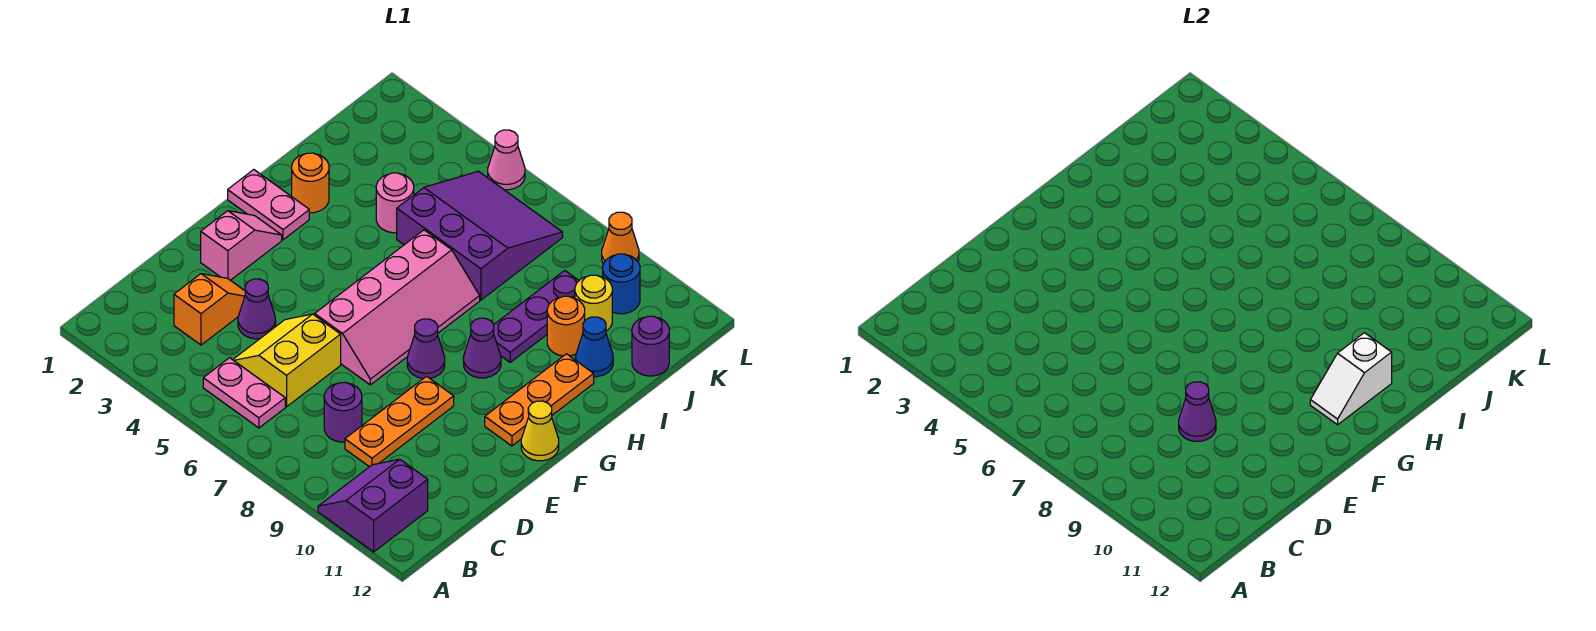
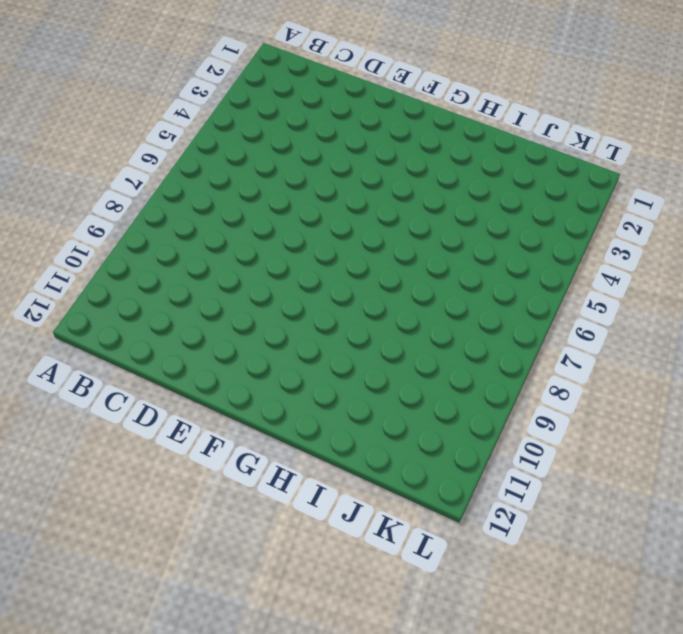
none -> purple 2x2 slope [318,459,428,552]
none -> pink 1x2 plate [203,358,285,428]
none -> orange 1x2 slope [174,274,245,345]

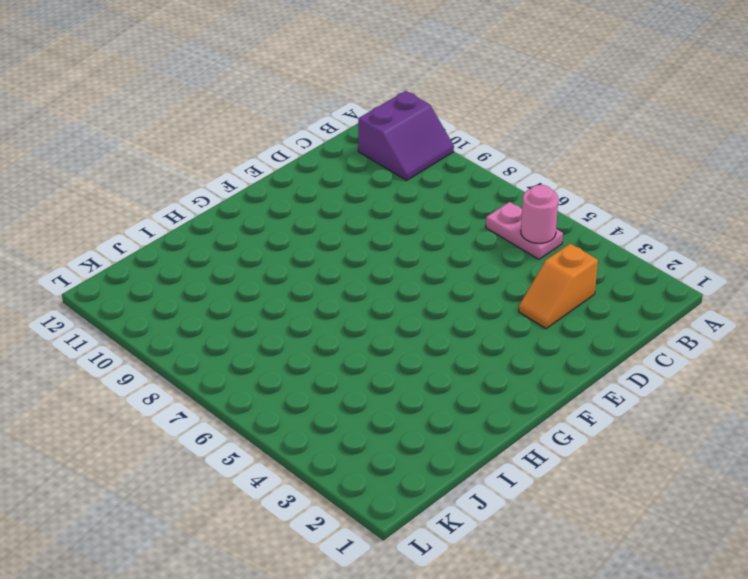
pink 1x1 round brick [521,185,558,243] -> pink 1x1 round brick moved to [376,173,414,233]
none -> yellow 2x2 slope [233,314,341,407]
none -> purple 1x1 round brick [324,382,362,442]
none -> orange 1x3 plate [345,376,454,467]

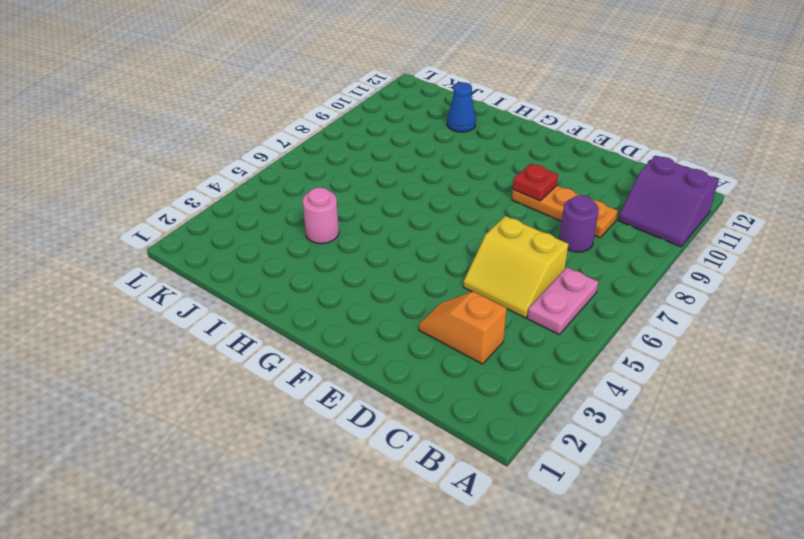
red 1x1 plate [513,163,558,201] -> none
none -> purple 1x1 cone [238,279,276,339]
none -> pink 1x2 slope [201,211,282,280]
none -> pink 2x4 slope [315,230,480,385]

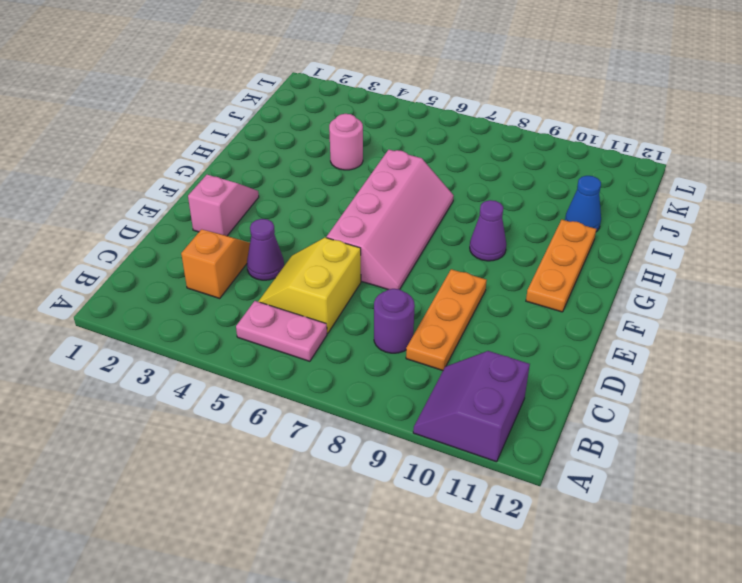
none -> purple 1x1 cone [407,319,445,379]
none -> yellow 1x1 cone [521,401,559,461]
none -> pink 1x2 plate [228,170,309,240]

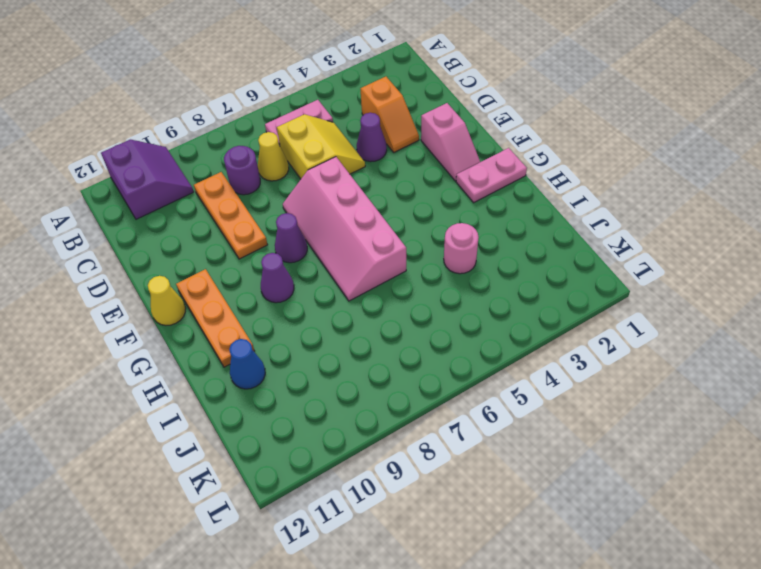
yellow 1x1 cone [258,132,289,181] -> none
none -> orange 1x1 round brick [292,153,329,213]
none -> purple 1x3 plate [494,270,579,362]
none -> purple 3x3 slope [397,171,563,300]

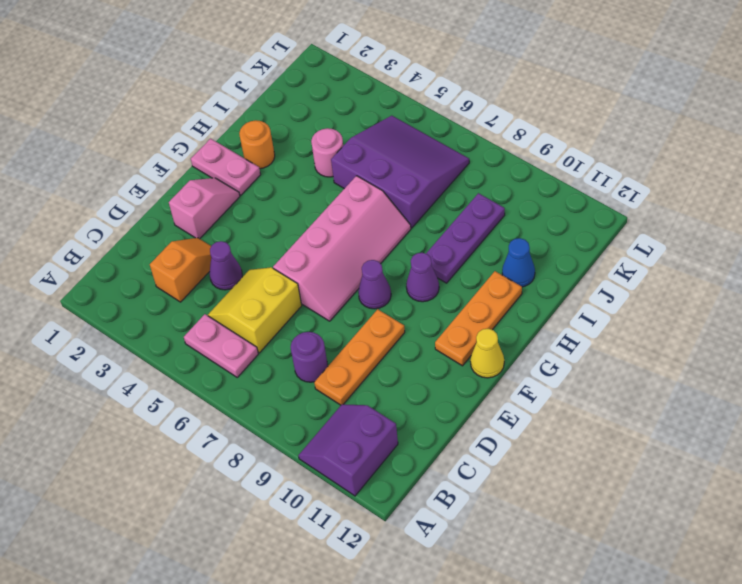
none -> orange 1x1 round brick [547,296,585,356]
none -> yellow 1x1 round brick [575,275,612,331]
none -> purple 1x1 round brick [632,316,669,376]

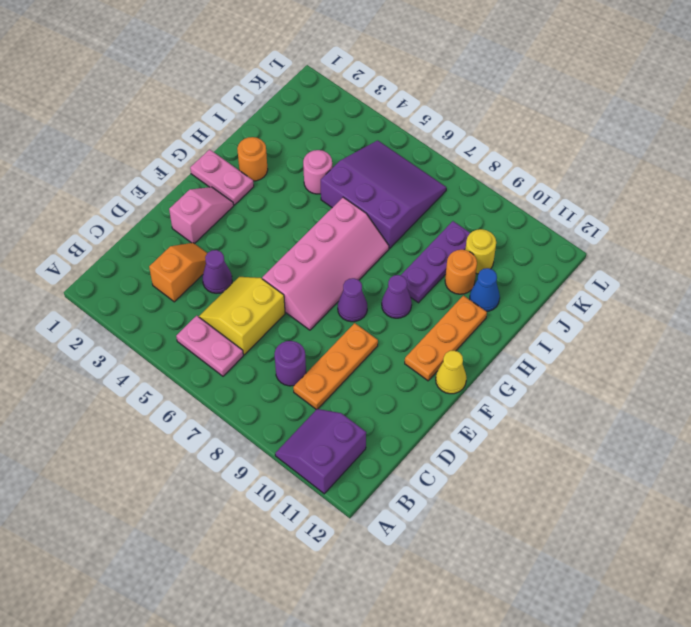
none -> purple 1x1 round brick [632,316,669,376]
none -> blue 1x1 round brick [603,254,640,314]
none -> pink 1x1 cone [488,130,525,190]

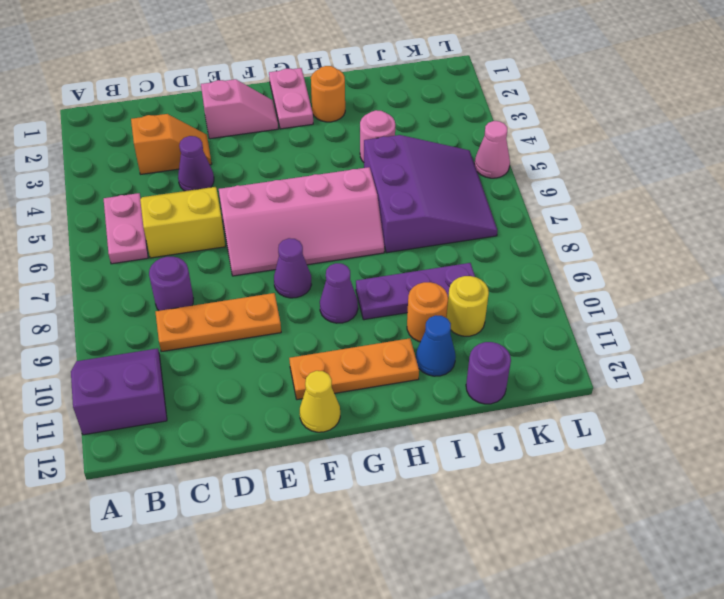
none -> blue 1x1 round brick [603,254,640,314]
none -> orange 1x1 cone [602,212,639,264]
none -> purple 1x1 cone [1179,382,1216,441]

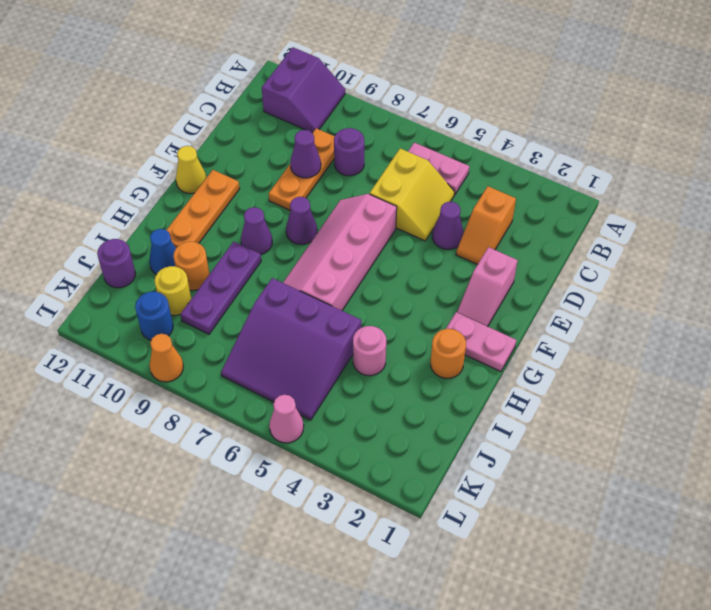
none -> white 1x2 slope [1310,333,1392,425]

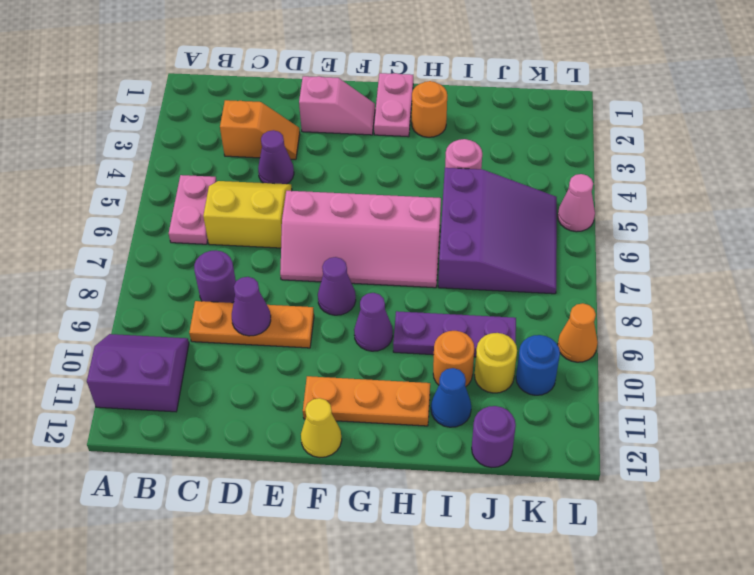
none -> white 1x2 slope [1310,333,1392,425]

